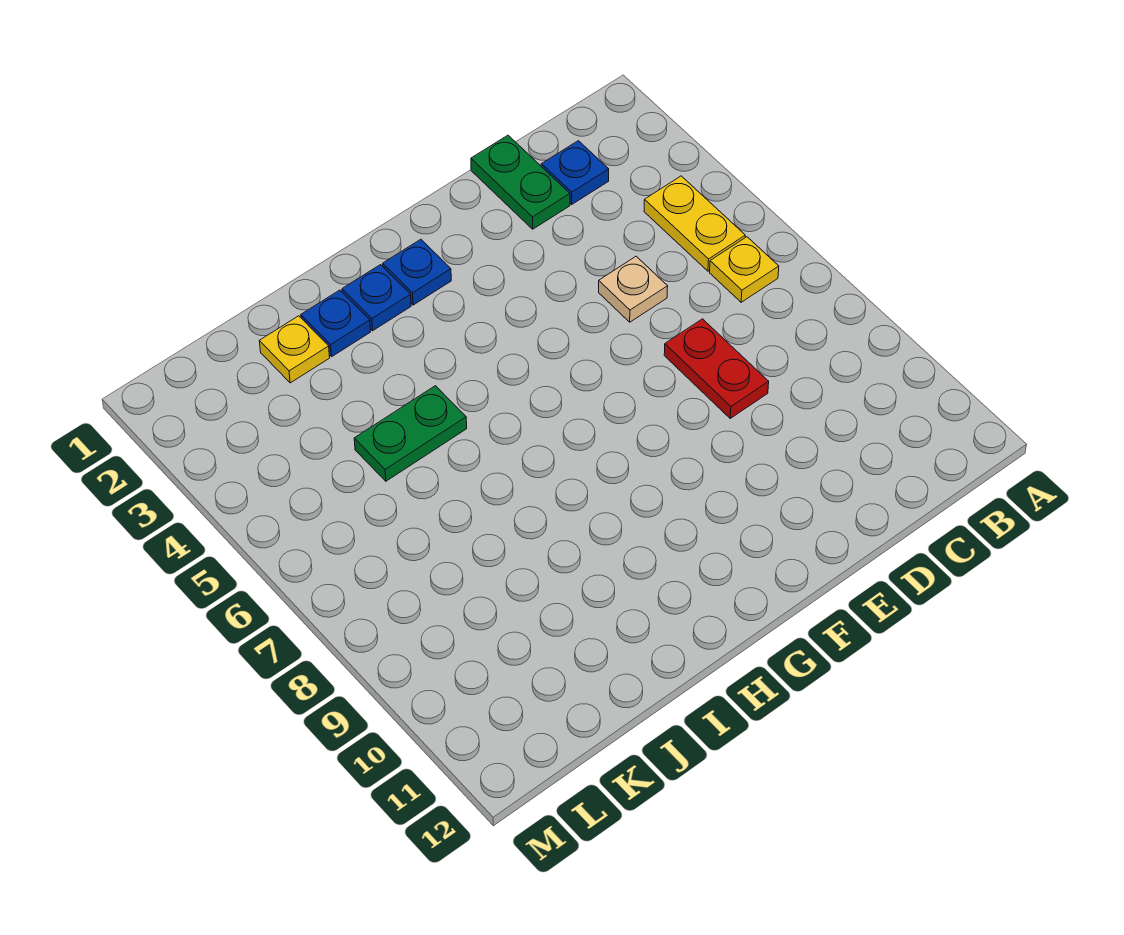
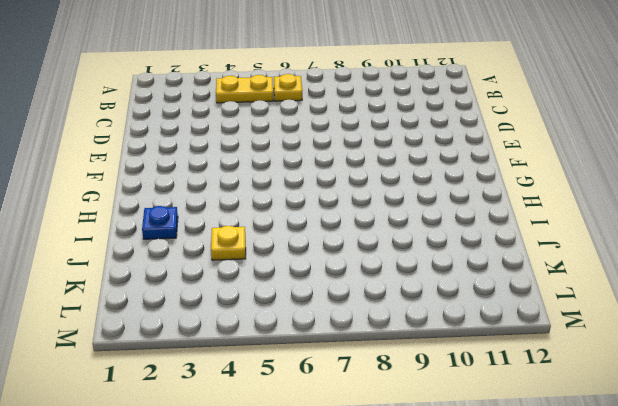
yellow 1x1 plate [211,226,246,260] -> yellow 1x1 plate moved to [259,316,330,383]
none -> blue 1x1 plate [541,141,609,204]
none -> green 1x2 plate [471,135,570,229]

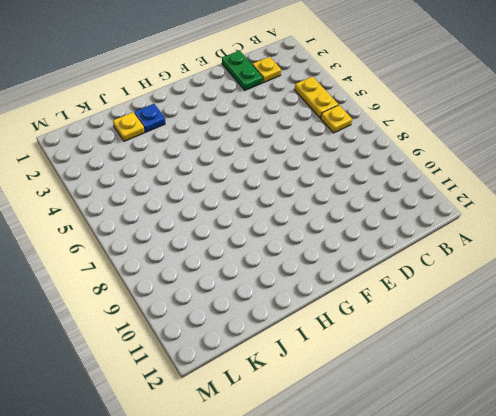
yellow 1x1 plate [252,57,281,83] -> blue 1x1 plate [541,141,609,204]
none -> tan 1x1 plate [599,256,668,322]
none -> red 1x2 plate [664,319,769,418]

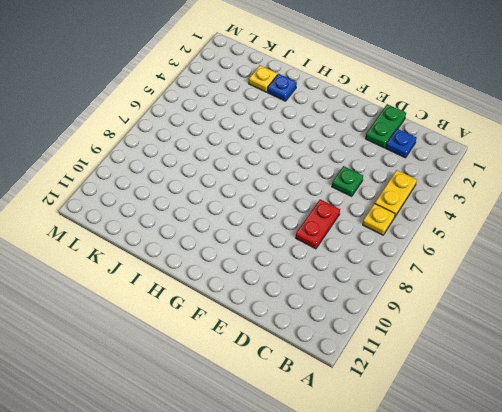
green 1x1 plate [332,166,363,196] -> tan 1x1 plate [599,256,668,322]
none -> blue 1x1 plate [383,239,451,305]
none -> blue 1x1 plate [342,265,411,331]

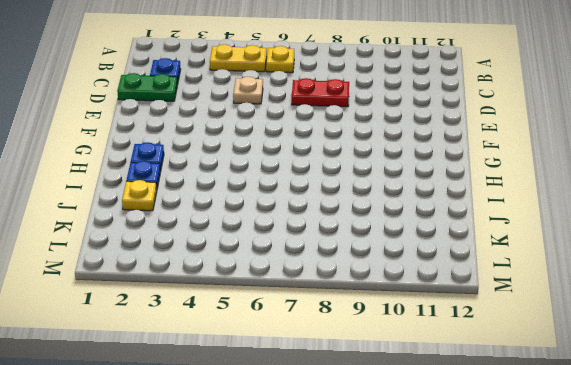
none -> blue 1x1 plate [383,239,451,305]
none -> green 1x2 plate [354,386,467,481]

